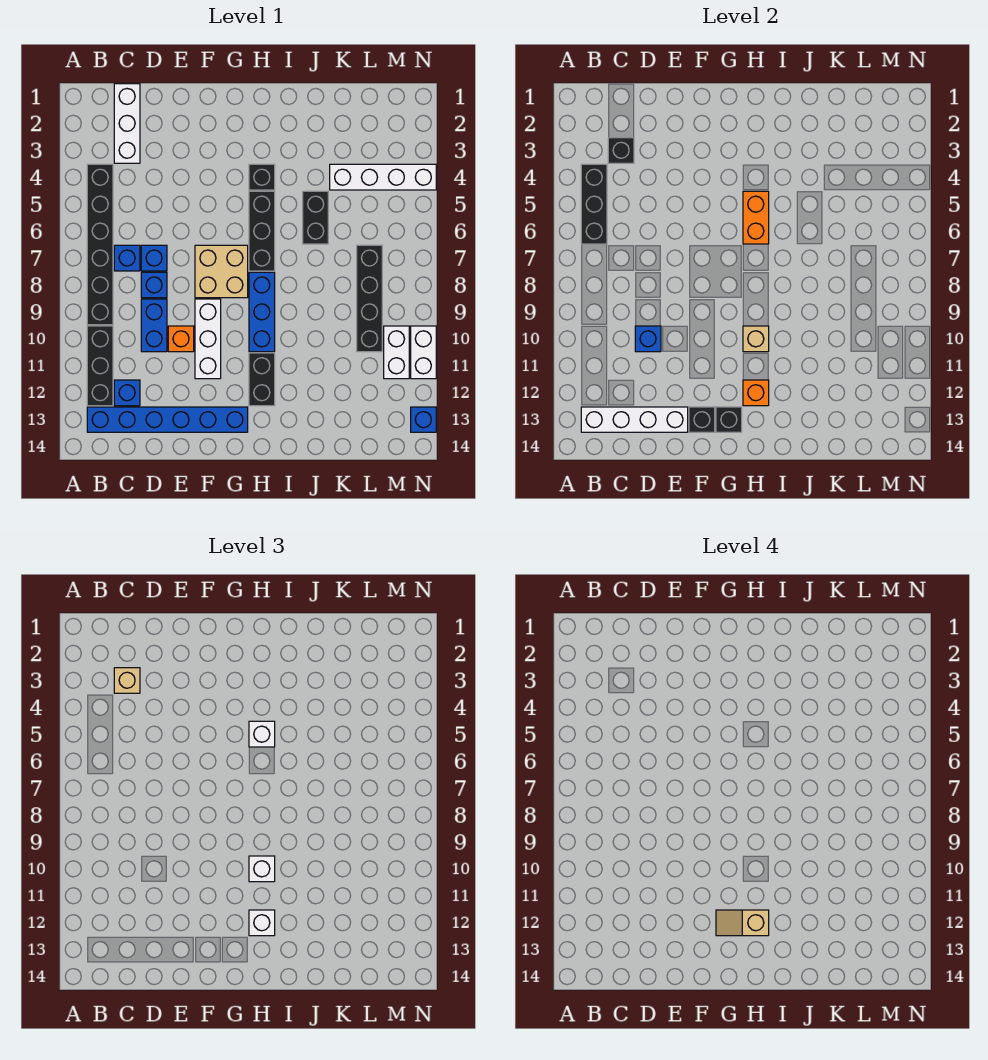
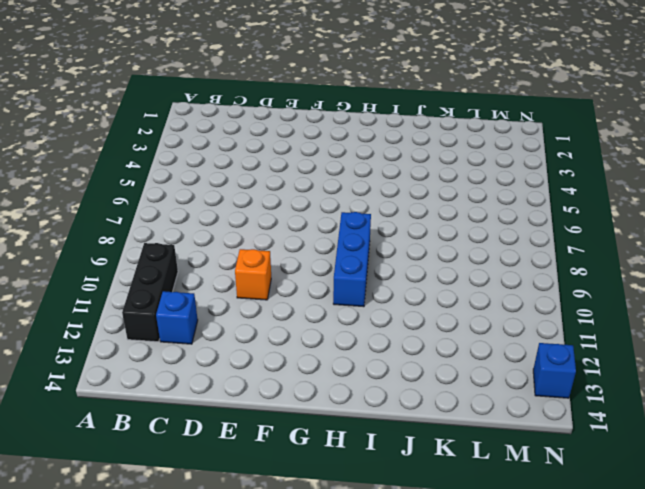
none -> black 1x6 brick [87,164,113,325]
none -> blue 1x6 brick [87,407,248,432]
none -> white 1x3 brick [114,84,140,163]
none -> blue 1x1 brick [114,245,140,271]

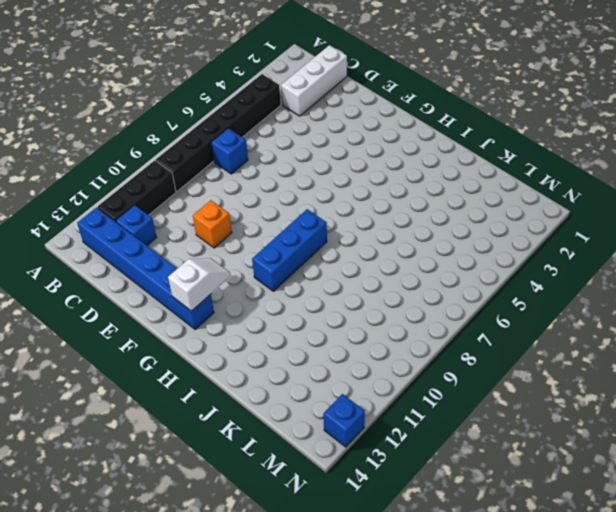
white 1x2 slope [168,258,231,311] -> black 1x1 brick [716,407,742,432]
none -> blue 1x1 brick [141,245,167,271]
none -> blue 1x1 brick [141,272,167,298]
none -> blue 1x2 brick [141,299,167,352]
none -> tan 2x2 brick [195,245,248,298]

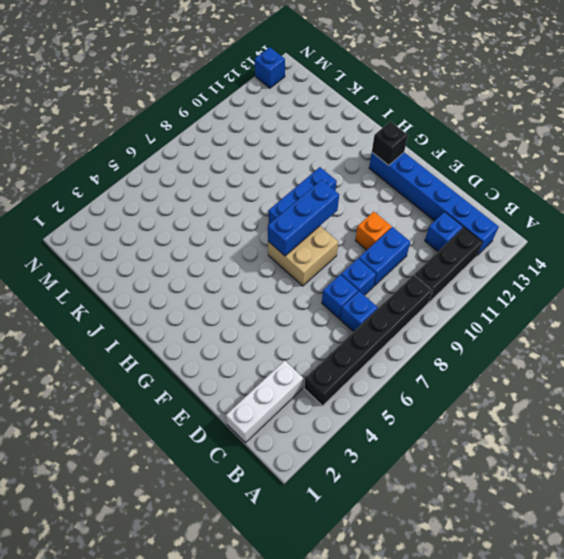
blue 1x3 brick [268,180,339,256] -> none
none -> white 1x3 brick [195,299,221,379]
none -> black 1x1 brick [249,164,275,190]
none -> black 1x3 brick [249,191,275,271]
none -> black 1x2 brick [249,353,275,406]

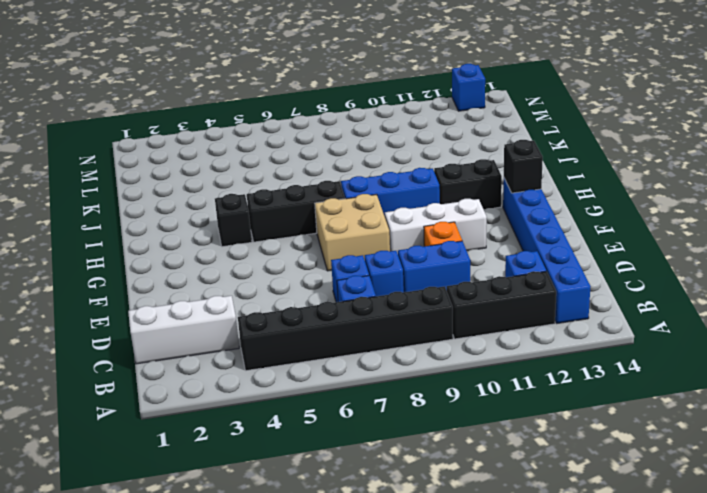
none -> black 1x2 brick [303,191,328,244]
none -> white 1x4 brick [330,164,436,190]
none -> black 1x4 brick [357,245,382,352]
none -> white 1x2 brick [384,326,409,379]

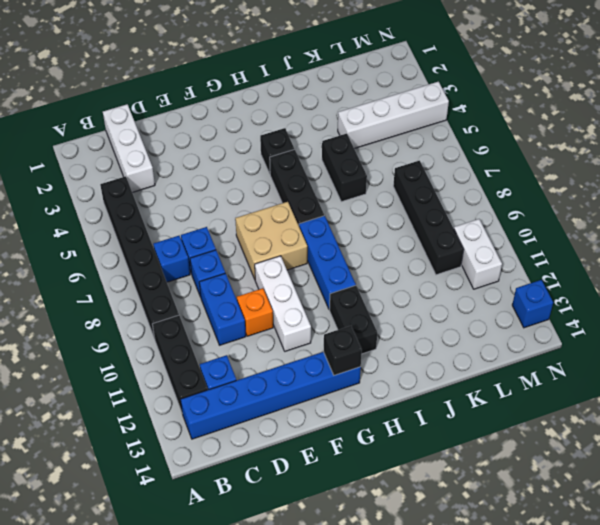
none -> white 1x2 brick [411,326,436,379]
none -> black 1x3 brick [581,164,607,244]
none -> white 1x4 brick [581,407,688,432]
none -> black 1x1 brick [608,138,634,163]

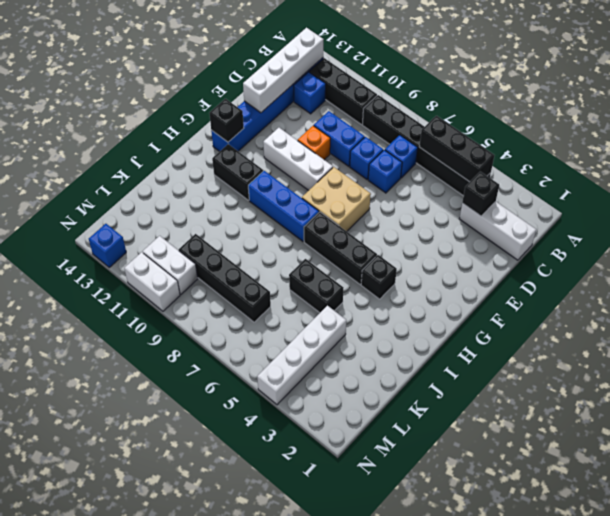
none -> blue 1x1 brick [635,326,661,352]
none -> black 1x1 brick [689,407,715,432]
none -> orange 1x2 brick [743,191,769,244]
none -> tan 1x1 brick [743,326,769,352]

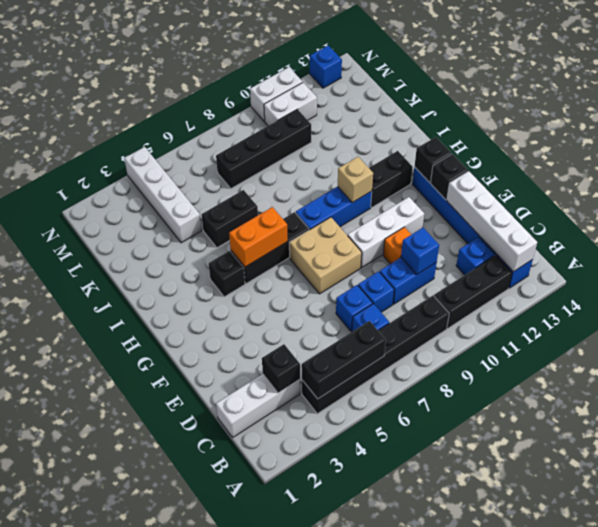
none -> orange 1x1 brick [743,380,769,406]
none -> tan 1x1 brick [114,668,140,693]
none -> white 1x1 brick [249,721,275,747]
none -> white 1x1 brick [249,856,275,882]

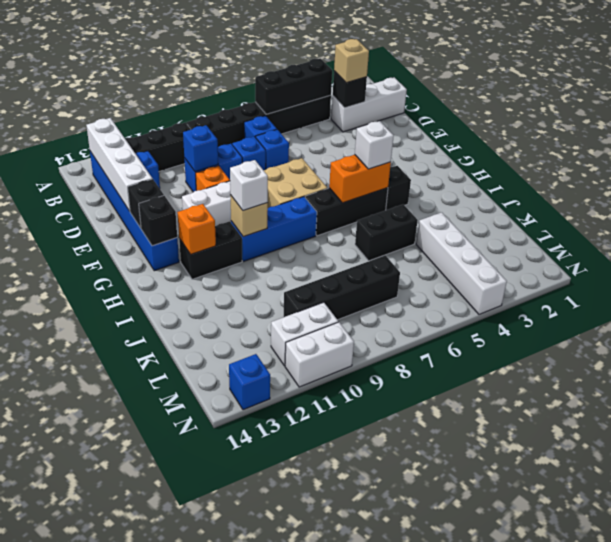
none -> white 1x1 brick [249,910,275,936]
none -> tan 1x2 slope [716,910,769,936]

